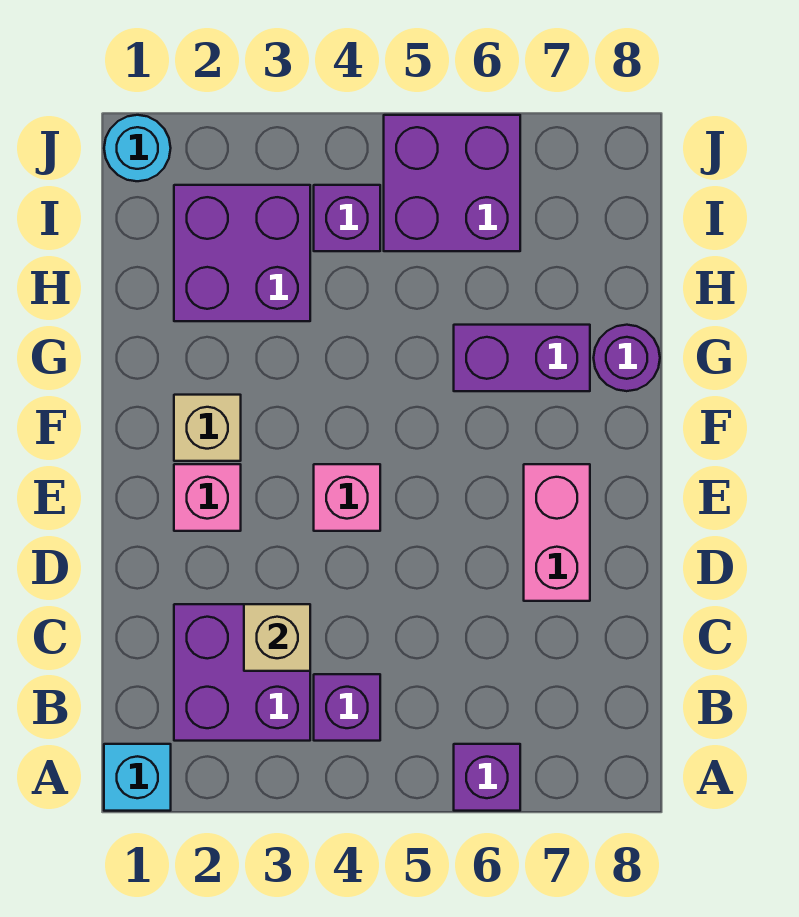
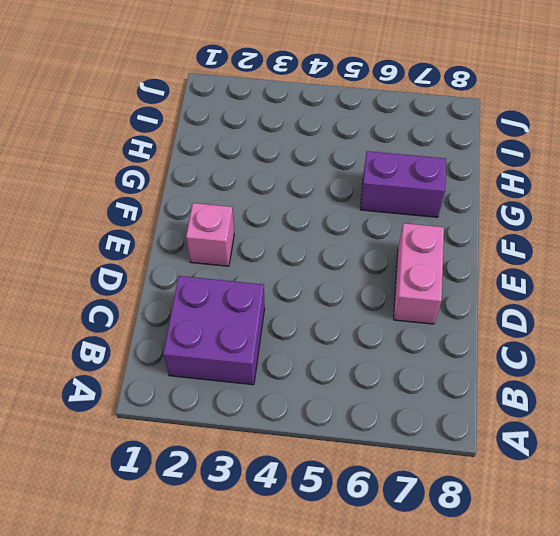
none -> cyan 1x1 brick [104,744,171,811]
none -> purple 1x1 brick [454,744,520,811]
none -> purple 1x1 brick [314,674,380,741]

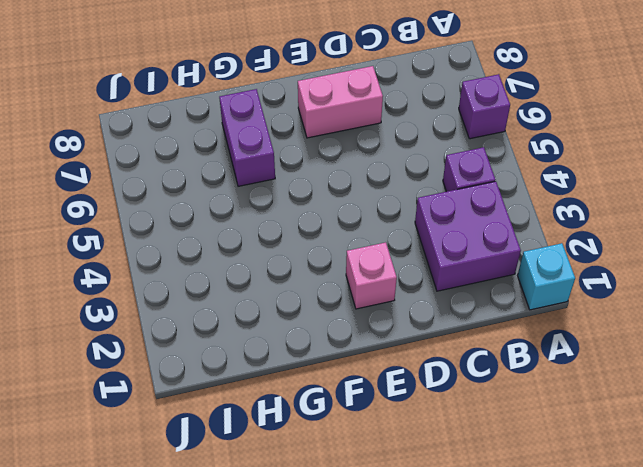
none -> pink 1x1 brick [314,464,380,531]
none -> tan 1x1 brick [174,395,241,461]
none -> purple 1x1 round brick [594,325,660,391]

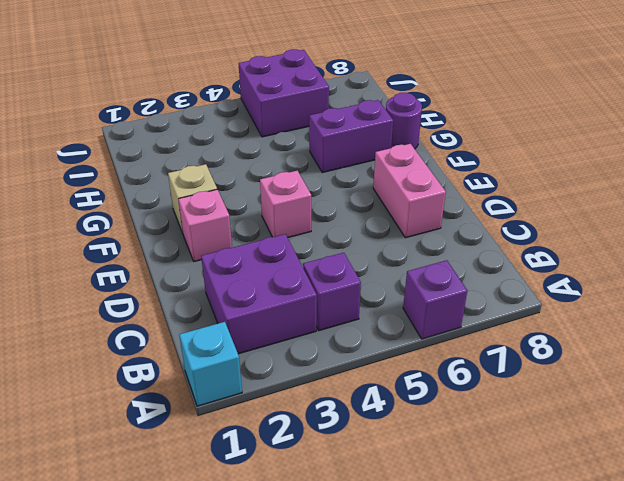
none -> purple 2x2 brick [174,185,310,321]
none -> purple 1x1 brick [314,185,380,251]
none -> cyan 1x1 round brick [104,115,171,181]

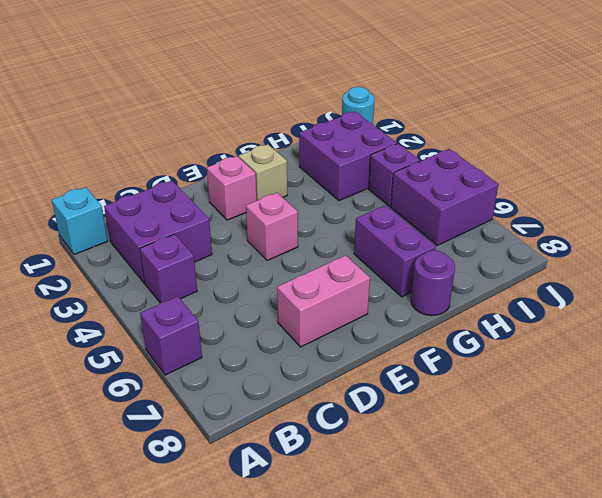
none -> tan 1x1 brick [244,604,310,671]

